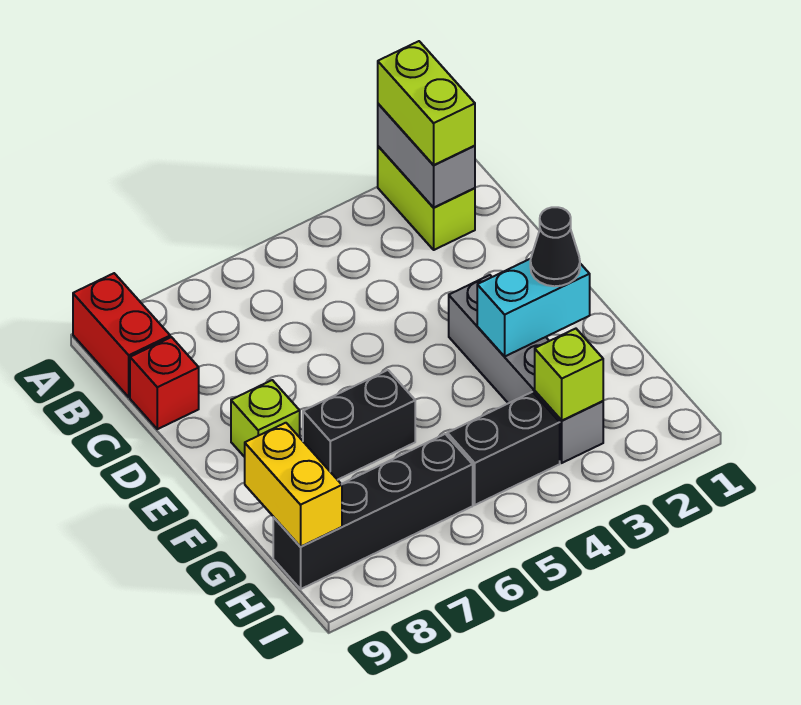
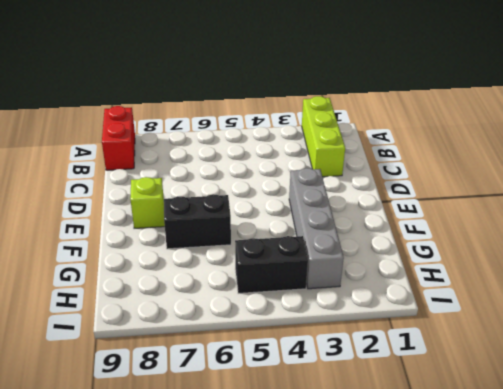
lime 1x3 brick [302,96,345,177] -> lime 1x2 brick [378,146,475,250]
none -> red 1x1 brick [130,337,199,429]
none -> black 1x4 brick [273,434,473,589]
none -> grey 1x2 brick [378,104,475,208]

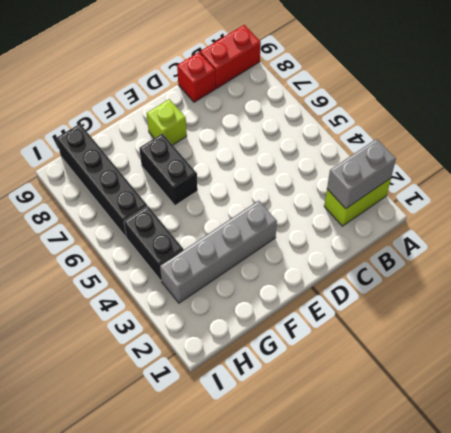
none -> cyan 1x2 brick [477,259,590,357]
none -> yellow 1x2 brick [245,423,342,547]
none -> lime 1x1 brick [535,329,603,420]

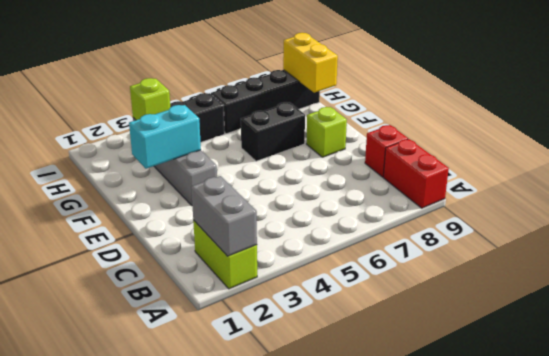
none -> lime 1x2 brick [378,41,475,165]
none -> black 1x1 cone [530,207,580,286]

